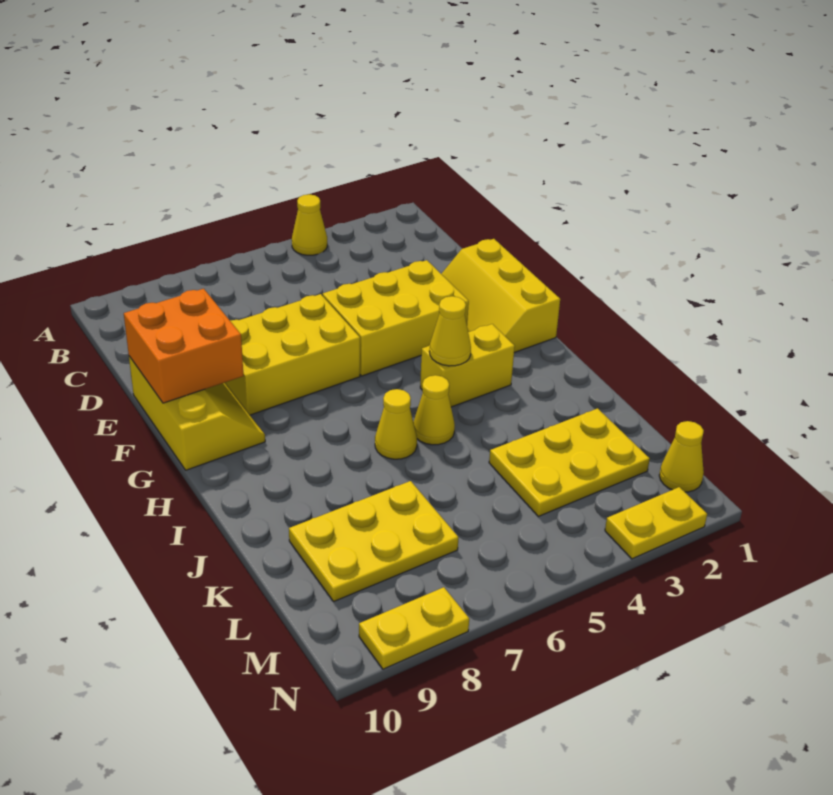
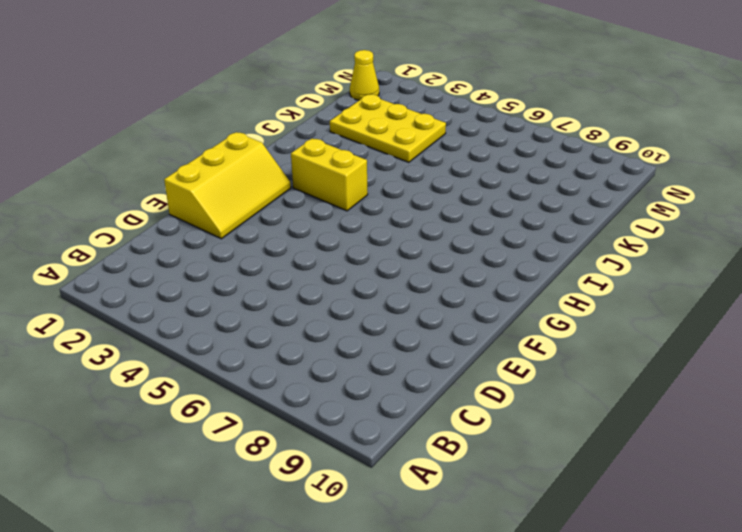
none -> yellow 1x1 cone [292,194,327,255]
none -> yellow 2x3 brick [323,260,469,376]
none -> yellow 2x3 brick [225,294,360,415]

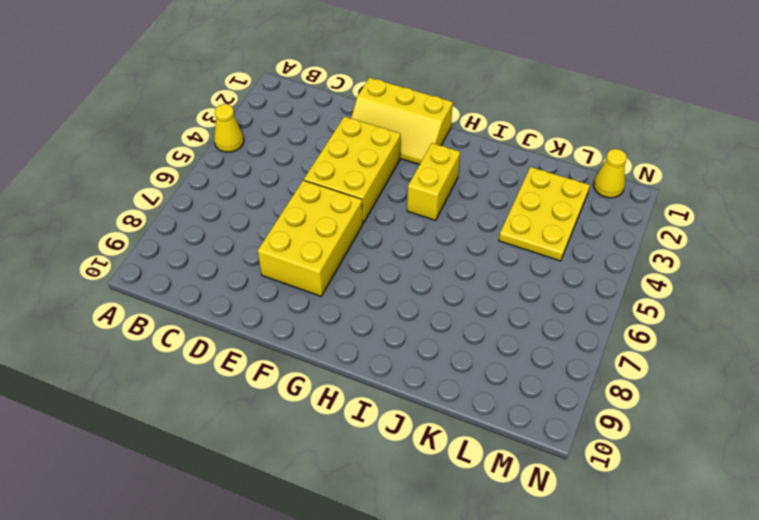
none -> yellow 2x3 slope [129,356,265,470]
none -> yellow 1x1 cone [413,375,455,445]
none -> yellow 1x1 cone [375,389,417,459]

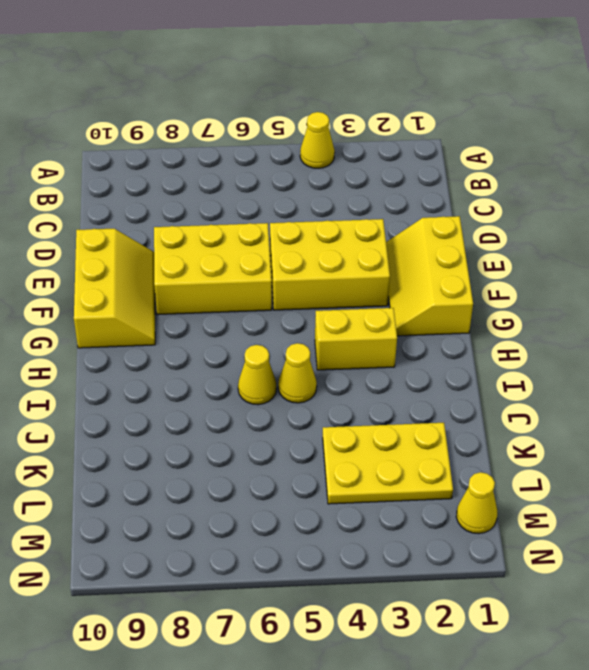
none -> yellow 2x3 plate [289,481,459,601]
none -> yellow 1x2 plate [605,487,707,559]
none -> yellow 1x2 plate [359,587,469,669]

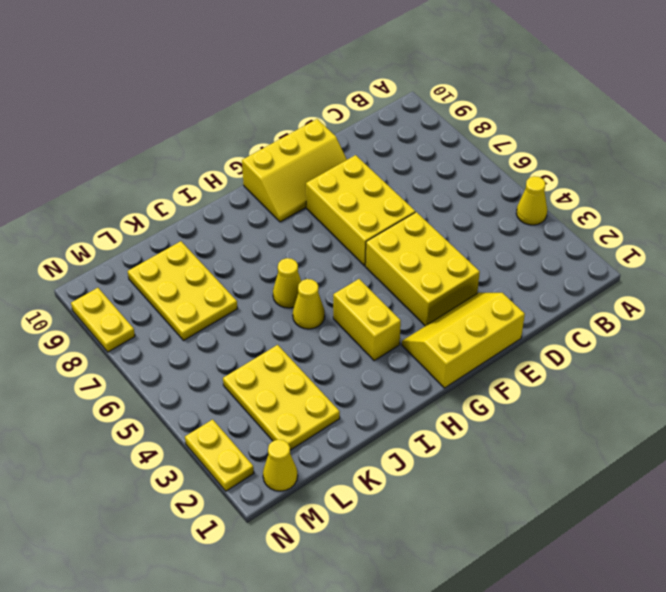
none -> orange 2x2 brick [124,289,243,403]
none -> yellow 1x1 cone [429,296,471,366]

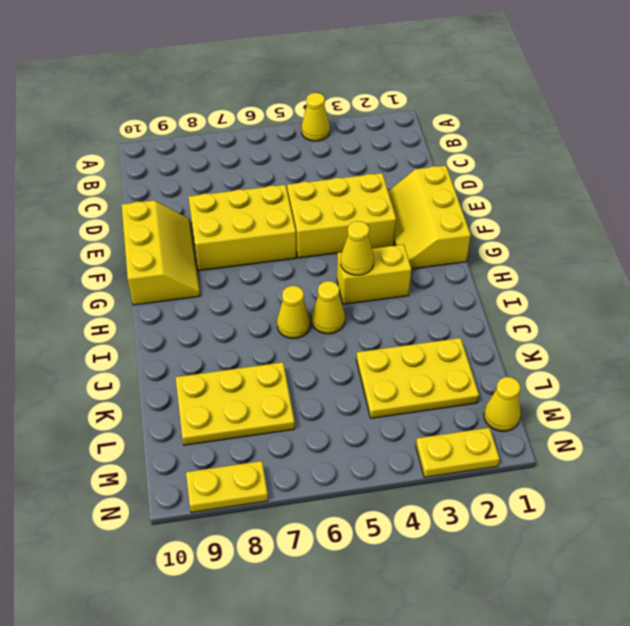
none -> orange 2x2 brick [124,289,243,403]

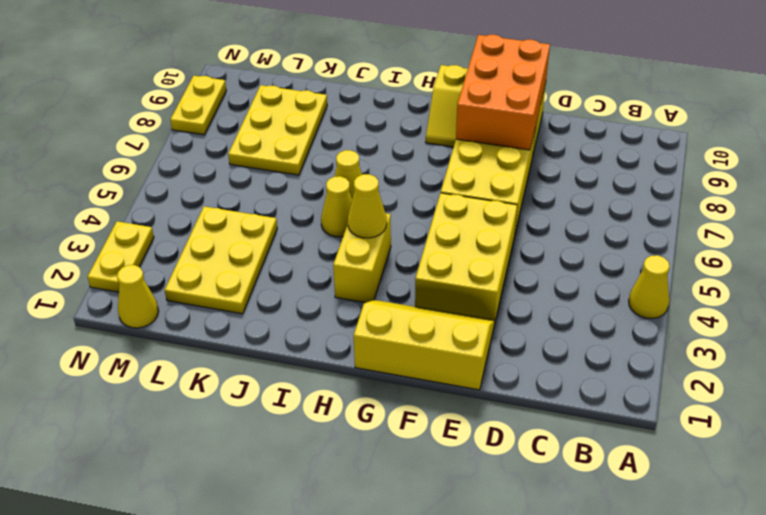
orange 2x3 brick [456,35,550,150] -> orange 2x2 brick [124,289,243,403]

